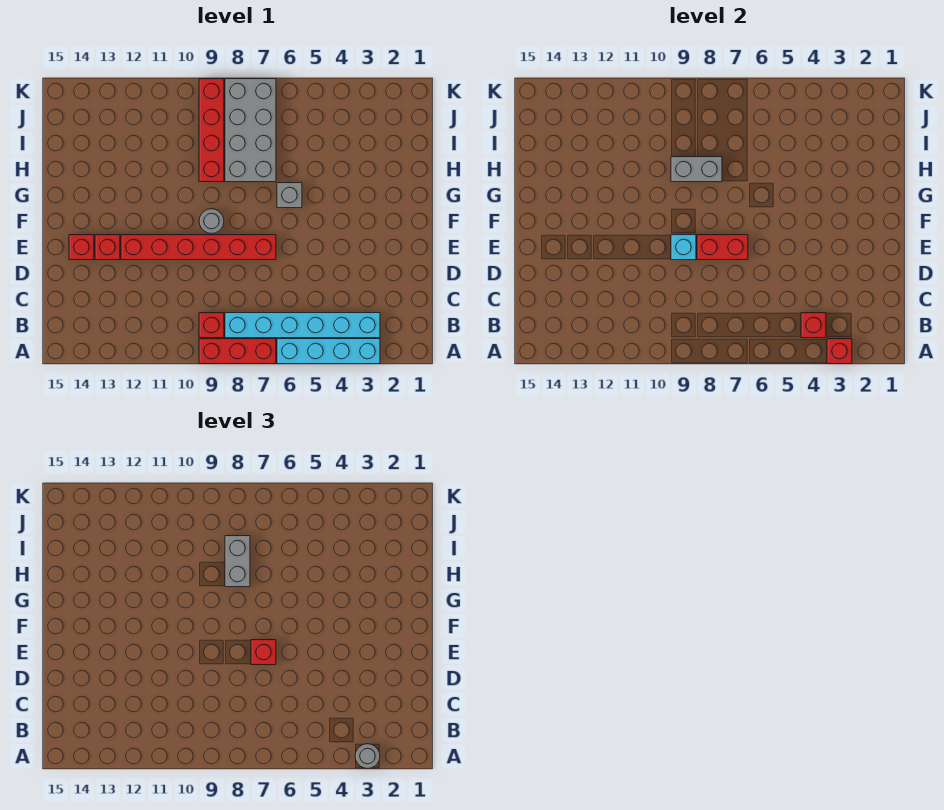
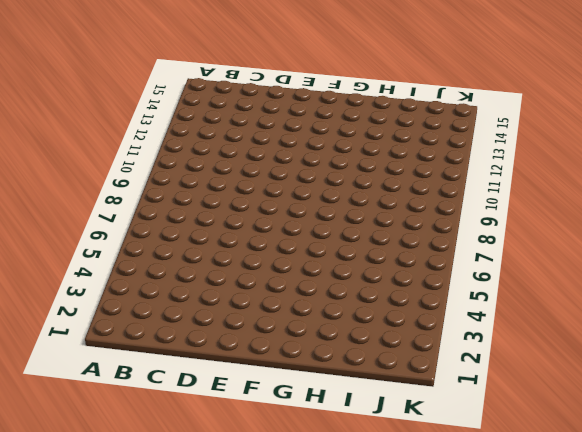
none -> cyan 1x4 brick [277,339,380,364]
none -> red 1x3 brick [199,339,276,364]
none -> cyan 1x6 brick [225,313,380,338]

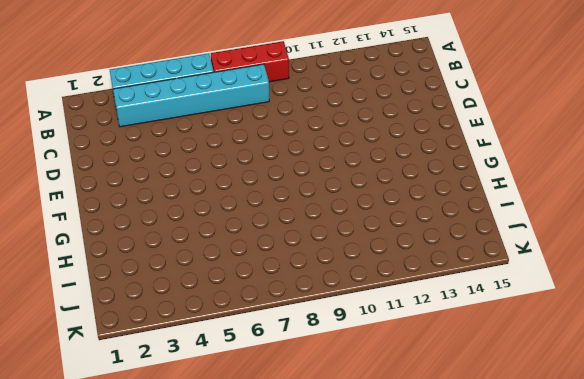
none -> red 1x1 brick [199,313,224,338]
none -> red 1x6 brick [121,235,276,260]
none -> red 1x1 brick [95,235,120,260]

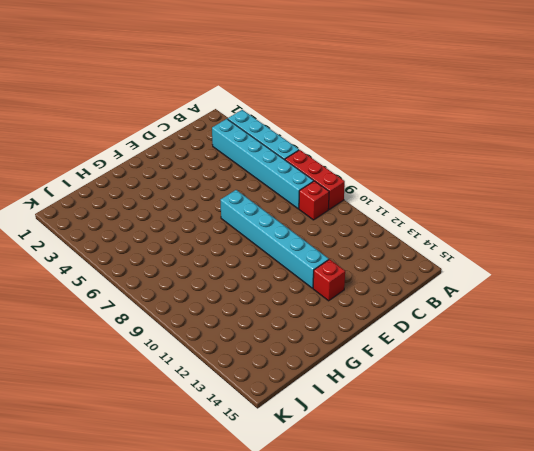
cyan 1x6 brick [220,190,329,288] -> red 1x6 brick [121,235,276,260]
none -> red 1x1 brick [69,235,94,260]
none -> grey 1x1 round brick [199,209,224,233]
none -> grey 1x1 brick [277,183,302,208]

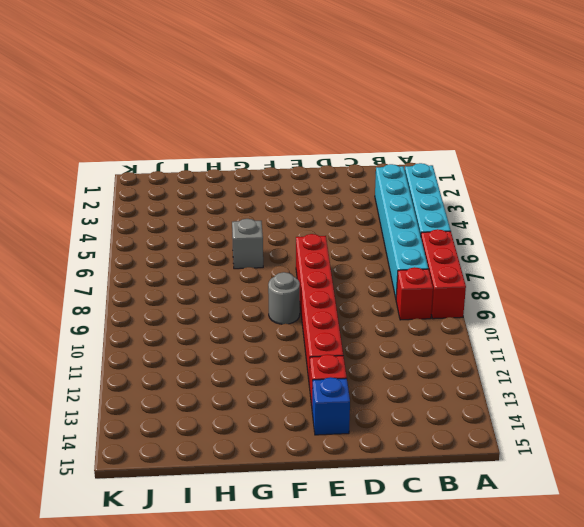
blue 1x1 brick [312,377,350,435] -> red 1x1 brick [69,235,94,260]
none -> grey 2x4 brick [225,79,276,182]
none -> red 1x4 brick [199,79,224,182]
none -> red 1x1 brick [827,339,852,364]

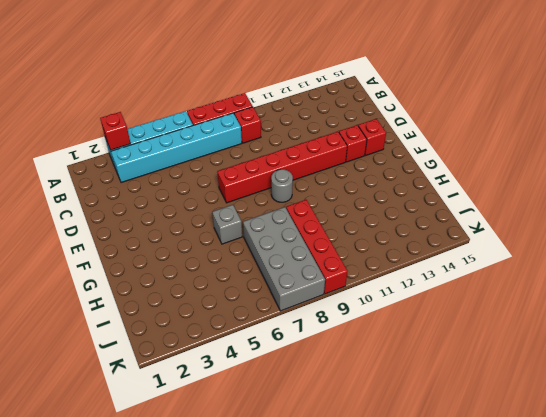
none -> red 1x1 brick [801,313,826,338]
none -> red 1x2 brick [697,235,748,260]
none -> cyan 1x1 brick [671,235,696,260]

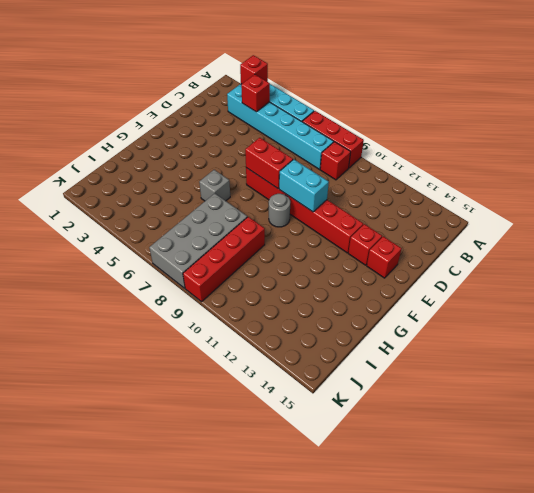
cyan 1x2 brick [279,160,329,212] -> cyan 1x1 brick [671,235,696,260]
none -> grey 1x2 brick [671,157,722,182]
none -> grey 1x1 round brick [355,744,380,768]
none -> red 1x1 brick [251,640,276,665]

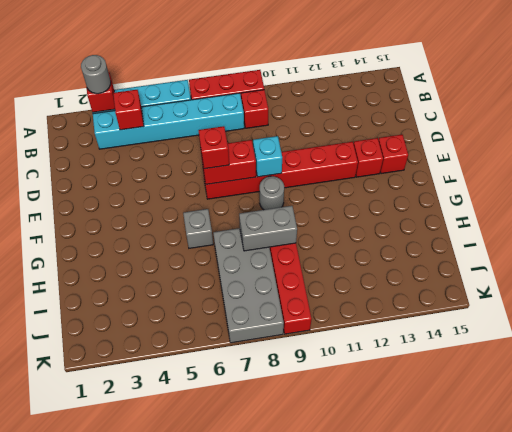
none -> grey 1x2 brick [225,536,250,587]

